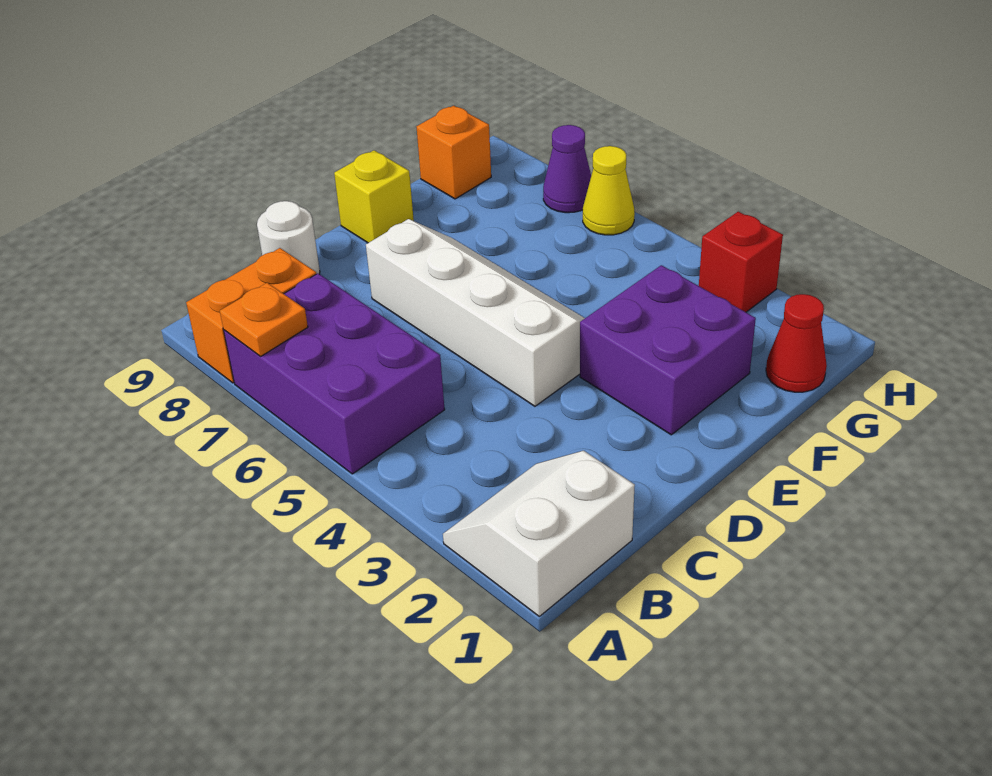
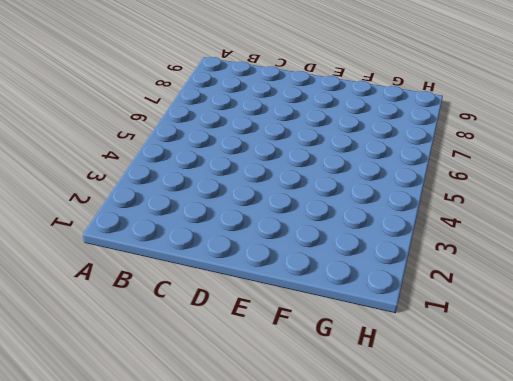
none -> white 2x2 slope [443,451,635,616]
none -> purple 2x3 brick [224,273,445,474]
none -> orange 1x2 brick [186,248,316,383]

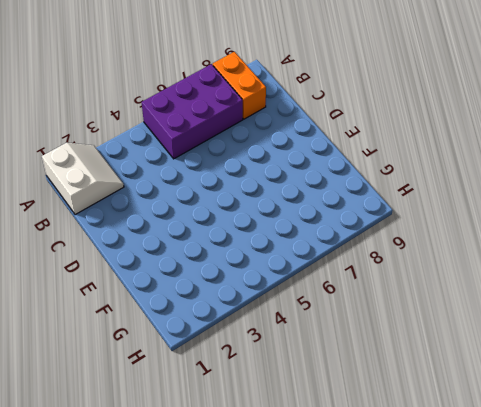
none -> white 1x1 round brick [257,201,320,274]
none -> white 2x4 slope [366,219,585,406]
none -> purple 2x2 brick [580,265,756,435]

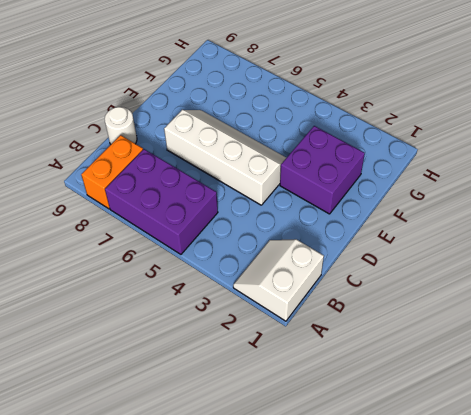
none -> yellow 1x1 brick [334,150,414,243]
none -> red 1x1 cone [766,294,827,392]
none -> orange 1x1 brick [417,106,491,199]

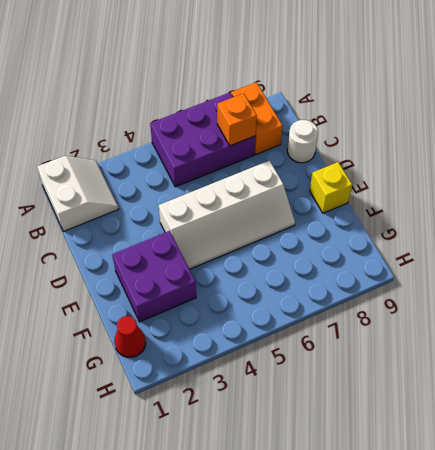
orange 1x1 brick [217,93,257,146] -> orange 1x1 brick moved to [417,106,491,199]
none -> red 1x1 brick [699,212,783,312]
none -> yellow 1x1 cone [583,146,635,235]
none -> purple 1x1 cone [543,125,591,213]

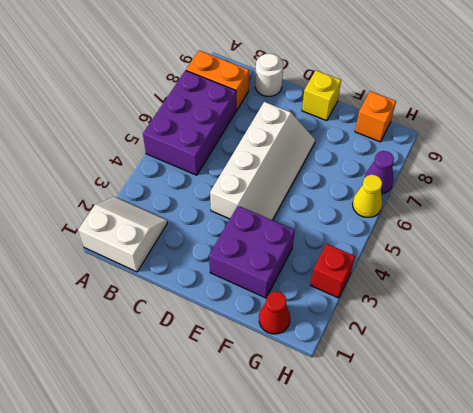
none -> orange 1x1 plate [220,283,308,357]

